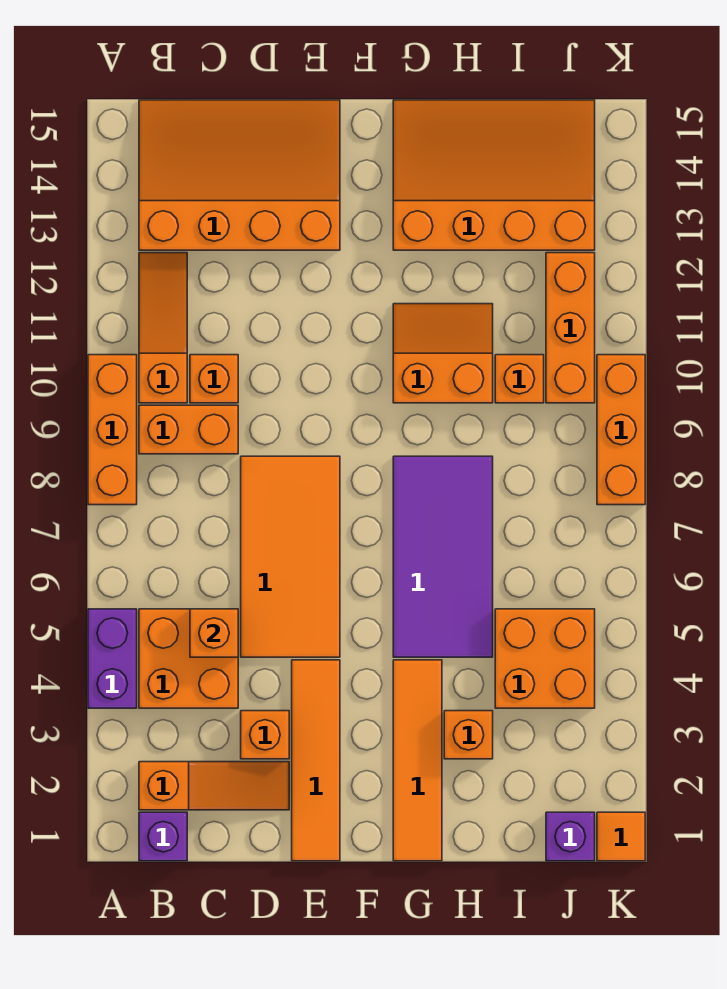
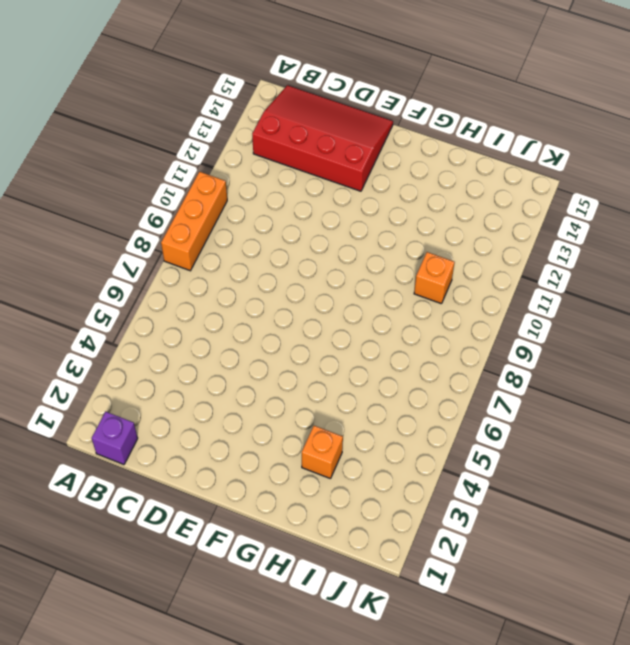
red 3x4 slope [252,85,393,191] -> orange 3x4 slope [139,100,340,250]
none -> purple 1x2 brick [88,609,137,708]
none -> orange 1x3 slope [139,762,289,810]
none -> orange 2x2 brick [139,609,238,708]

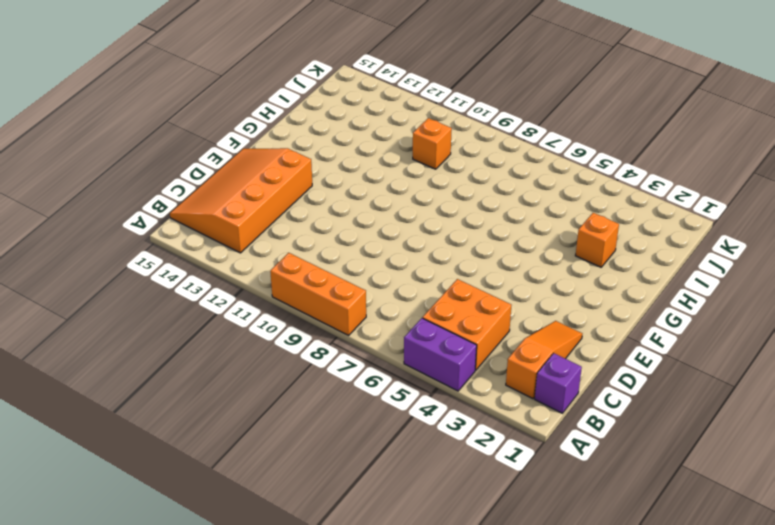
none -> orange 1x2 brick [139,405,238,454]
none -> orange 1x3 slope [139,253,187,403]
none -> orange 1x1 brick [190,355,238,403]

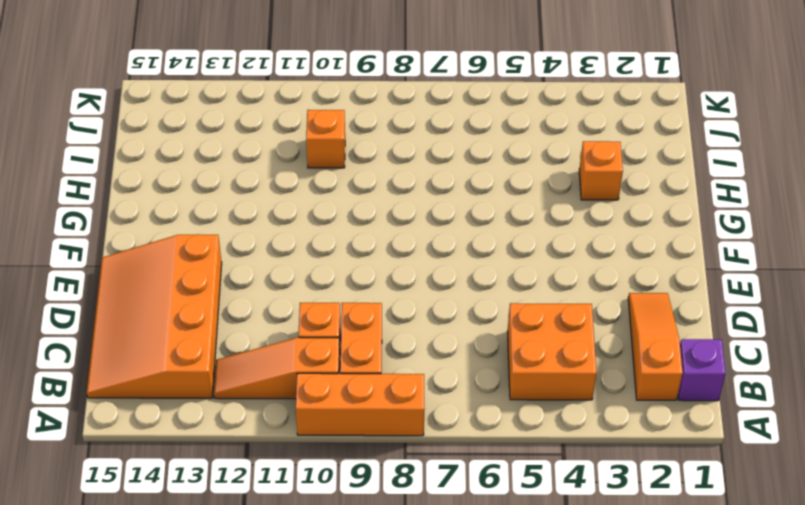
none -> purple 1x2 brick [88,609,137,708]
none -> orange 1x1 brick [241,711,289,759]
none -> orange 2x4 tile [241,456,340,657]

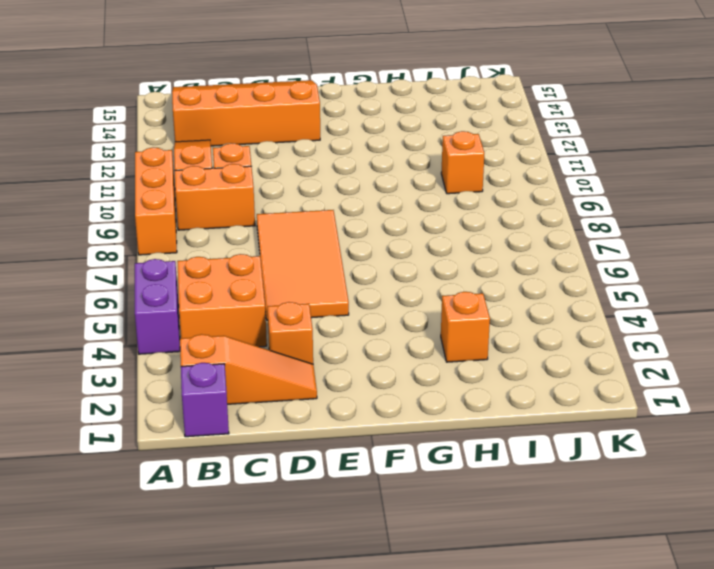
none -> orange 1x4 tile [292,660,340,861]
none -> orange 1x4 tile [393,660,442,861]
none -> purple 2x4 tile [393,456,493,657]

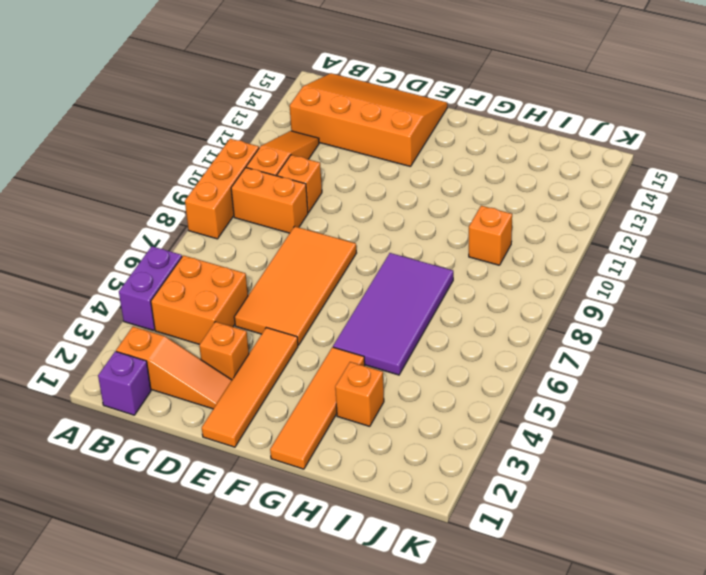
none -> orange 2x2 slope [393,304,493,403]
none -> orange 3x4 slope [393,100,595,250]
none -> orange 2x2 brick [495,609,595,708]

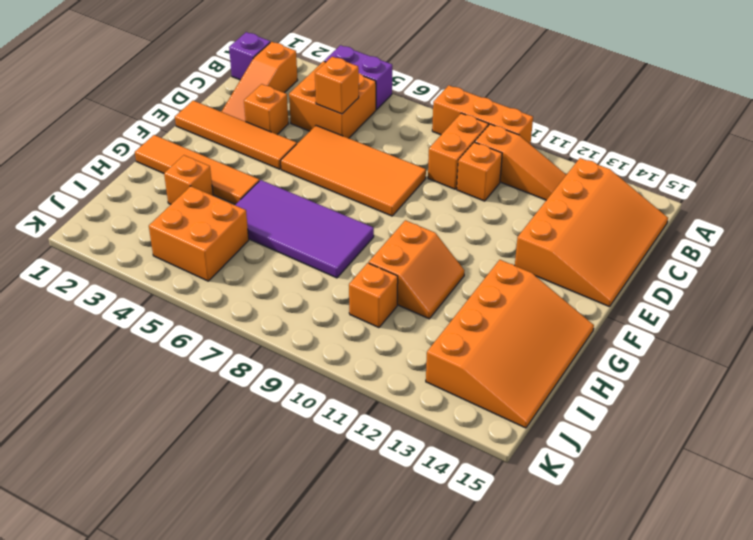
none -> purple 1x1 brick [546,812,595,861]
none -> orange 1x3 brick [546,253,595,403]
none -> orange 1x1 tile [597,812,645,861]

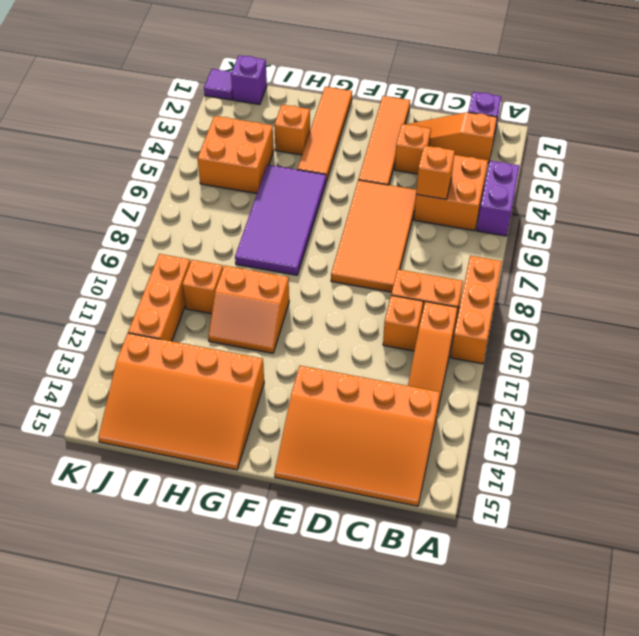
purple 1x1 tile [204,69,233,100] -> orange 1x1 tile [597,812,645,861]
none -> orange 1x3 brick [597,355,645,505]

